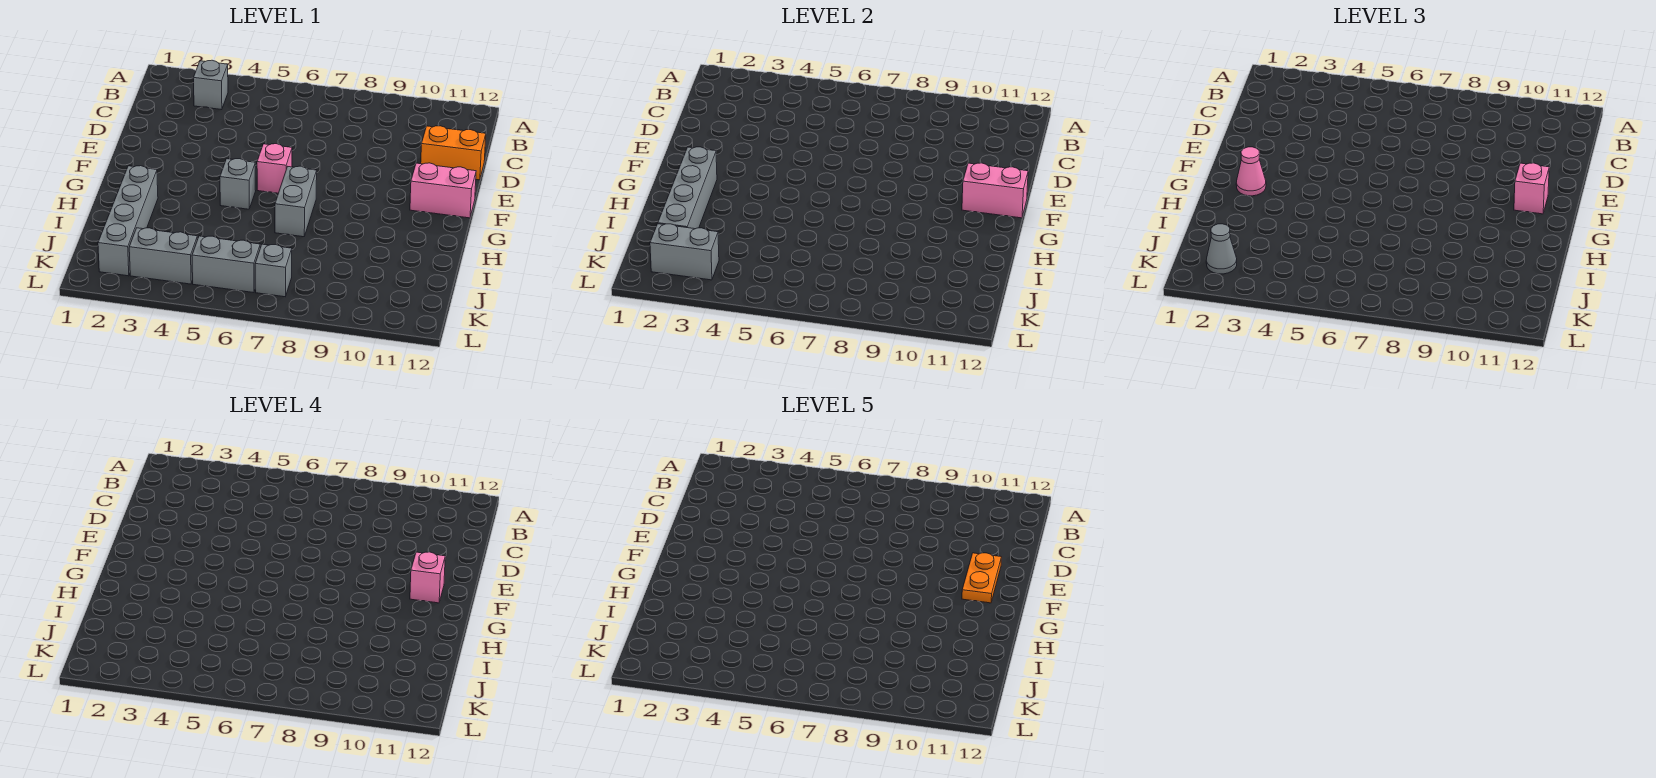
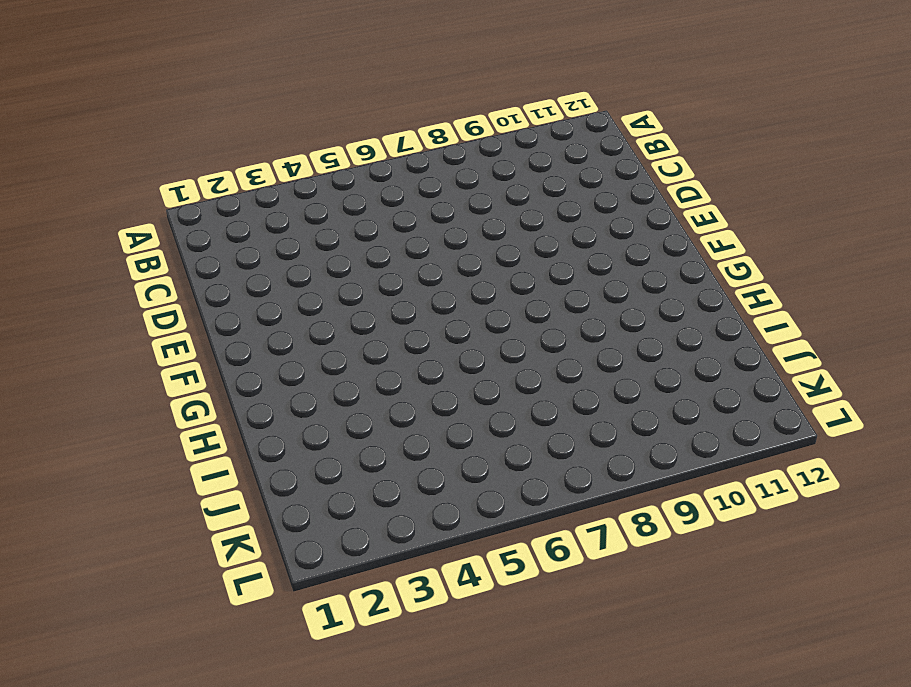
none -> grey 1x1 brick [193,60,228,110]
none -> orange 1x2 brick [421,126,486,180]
none -> pink 1x1 brick [257,144,292,193]

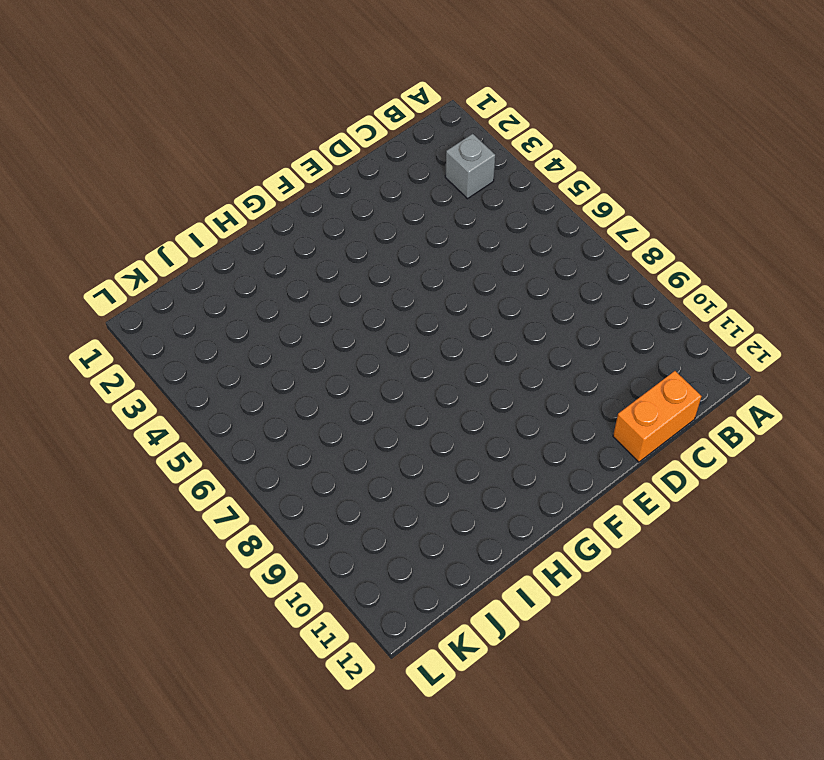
orange 1x2 brick [613,371,702,462] -> orange 1x2 brick turned to [421,126,486,180]
none -> pink 1x1 brick [257,144,292,193]
none -> pink 1x2 brick [410,163,476,218]
none -> grey 1x1 brick [220,159,256,209]

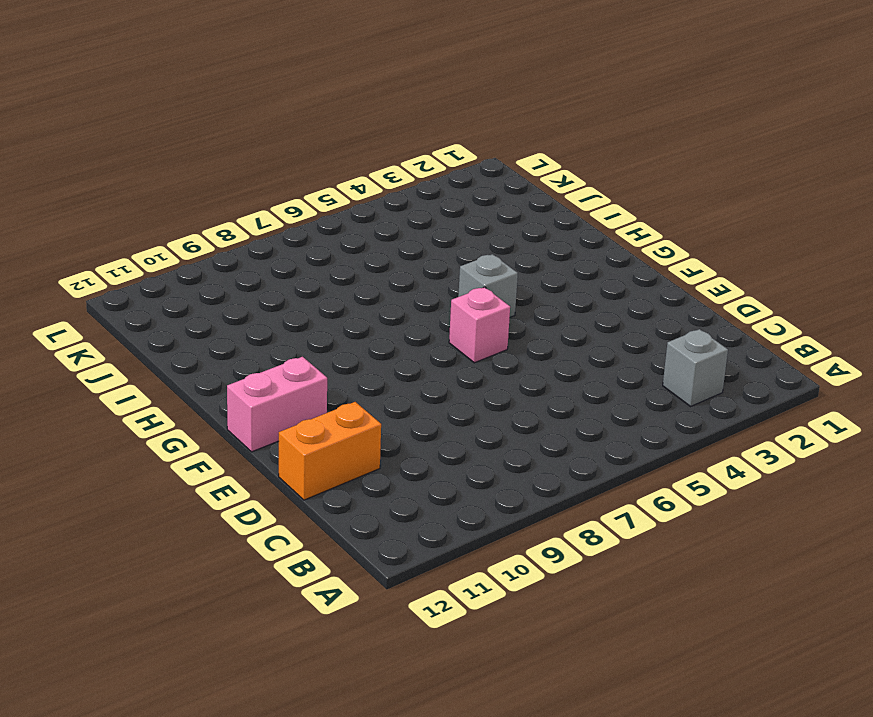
none -> grey 1x2 brick [275,166,317,237]
none -> grey 1x4 brick [98,166,158,276]
none -> grey 1x2 brick [129,228,197,284]

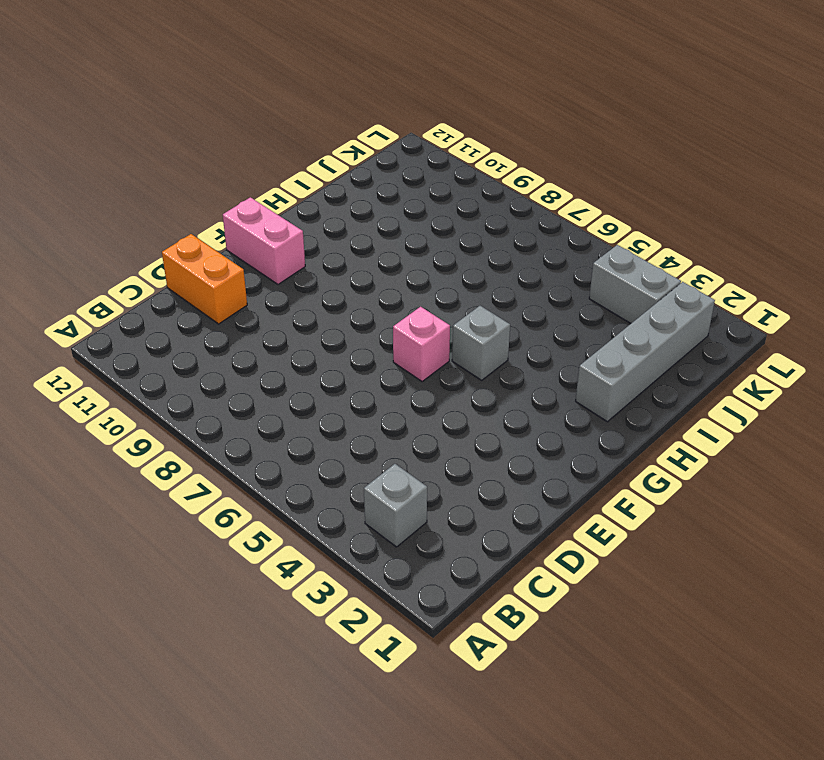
none -> grey 1x2 brick [275,166,317,237]
none -> grey 1x2 brick [192,236,260,293]
none -> grey 1x1 brick [255,244,292,297]

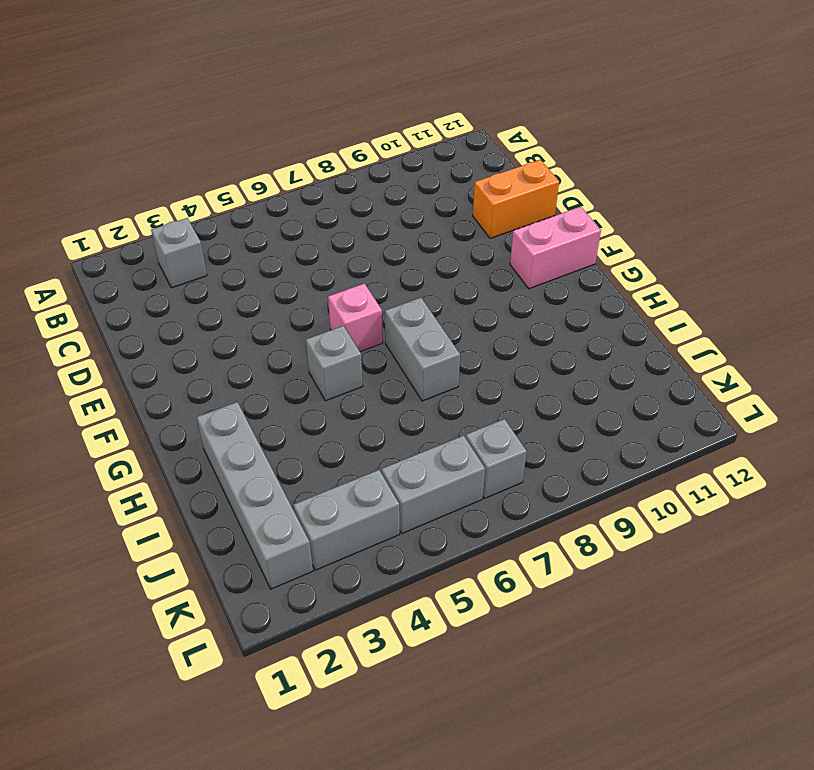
none -> pink 1x2 brick [962,163,1028,218]
none -> grey 1x4 brick [658,147,717,229]
none -> grey 1x2 brick [650,224,719,280]

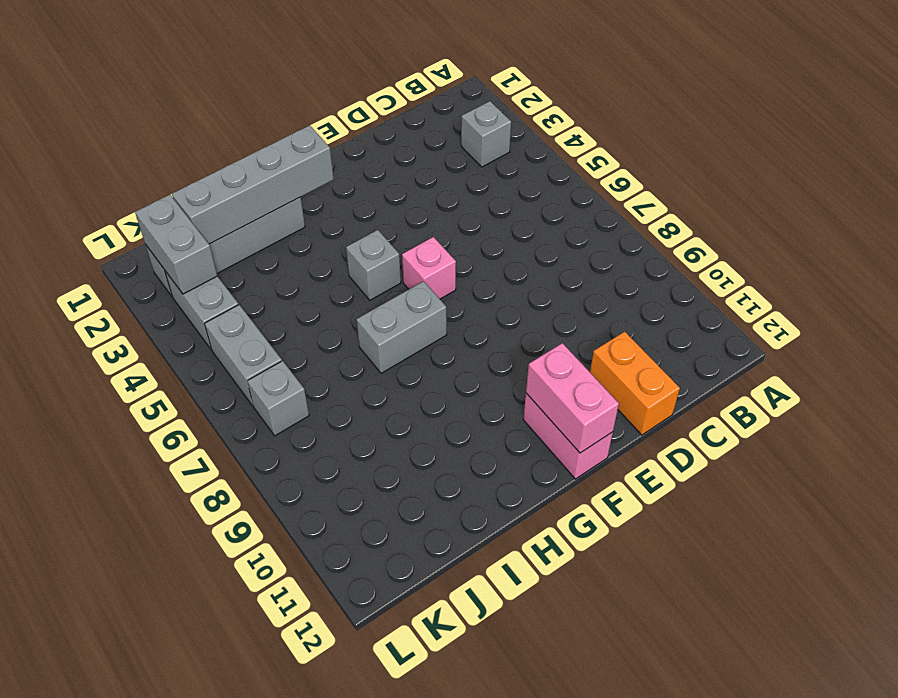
none -> pink 1x1 brick [1514,163,1549,214]
none -> pink 1x1 cone [1236,147,1266,196]
none -> grey 1x1 cone [1206,224,1237,274]

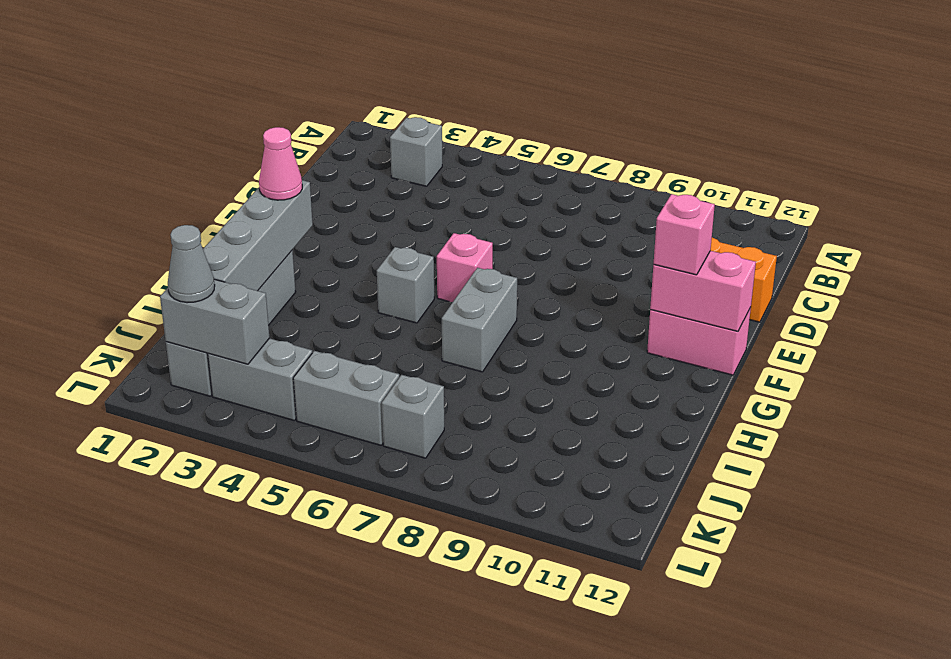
none -> pink 1x1 brick [410,552,445,603]
none -> orange 1x2 plate [962,553,1001,603]

